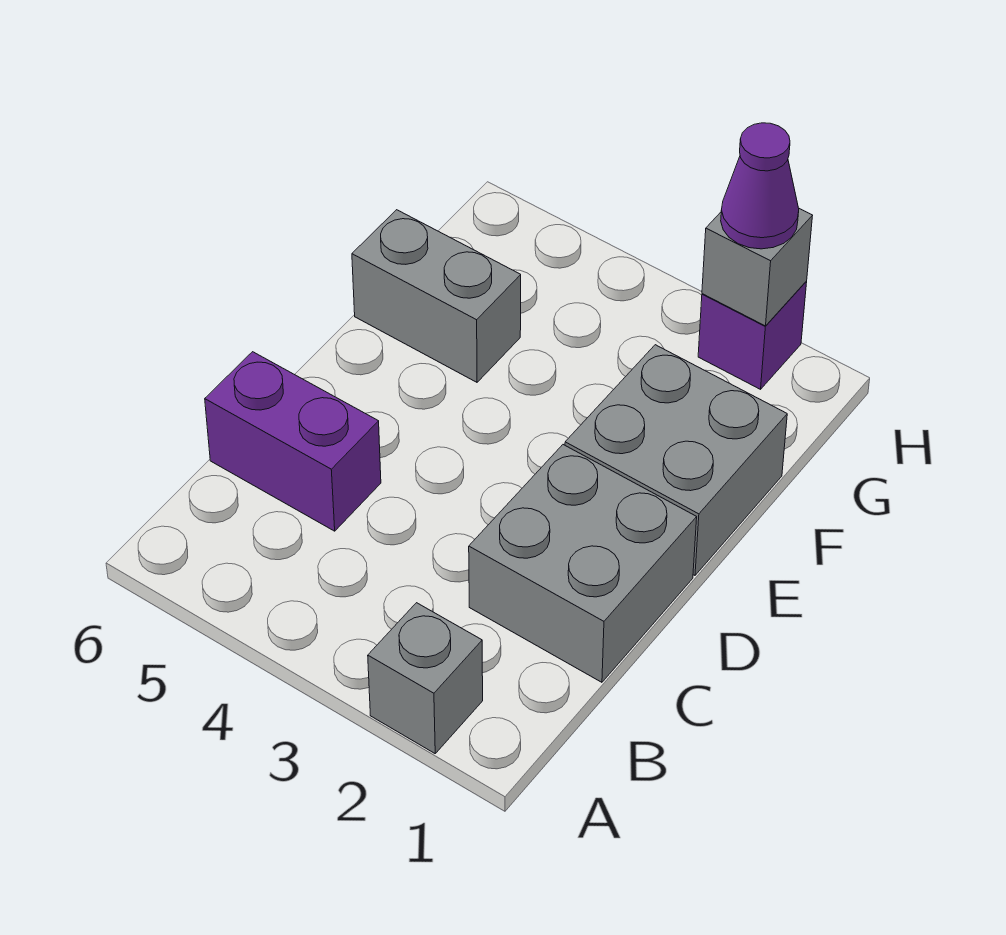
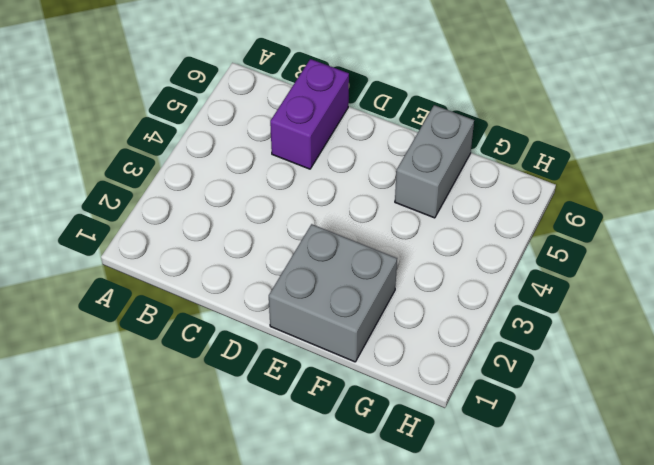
none -> grey 1x1 brick [368,603,483,753]
none -> grey 2x2 brick [469,445,697,682]

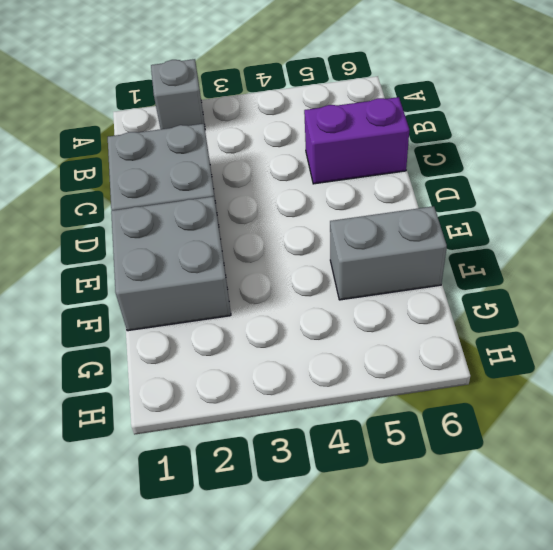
none -> purple 1x1 brick [698,281,807,389]
none -> grey 1x1 brick [702,209,813,326]

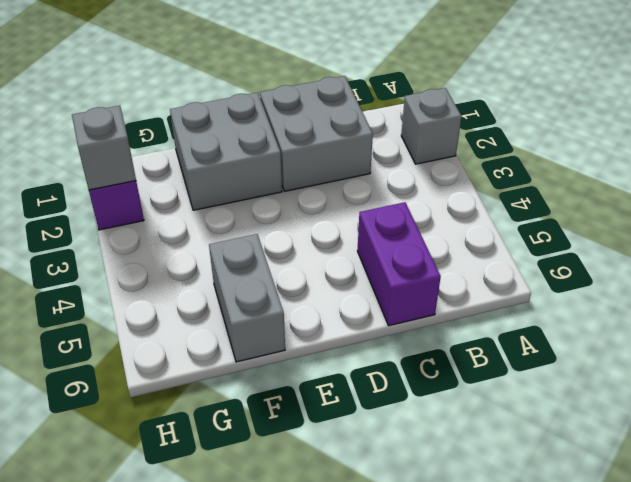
none -> purple 1x1 cone [721,123,799,249]

